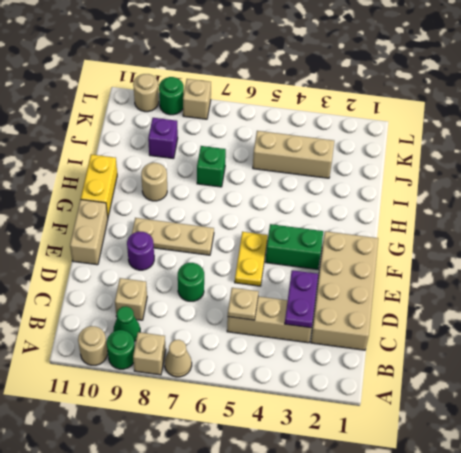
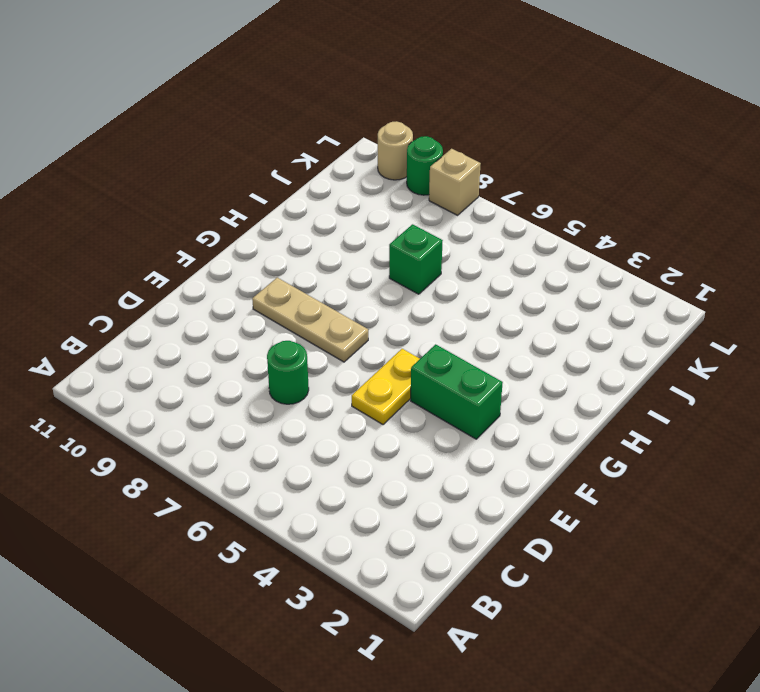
none -> tan 1x1 cone [165,340,192,377]
none -> tan 1x1 brick [133,332,166,375]
none -> green 1x1 round brick [107,330,135,369]

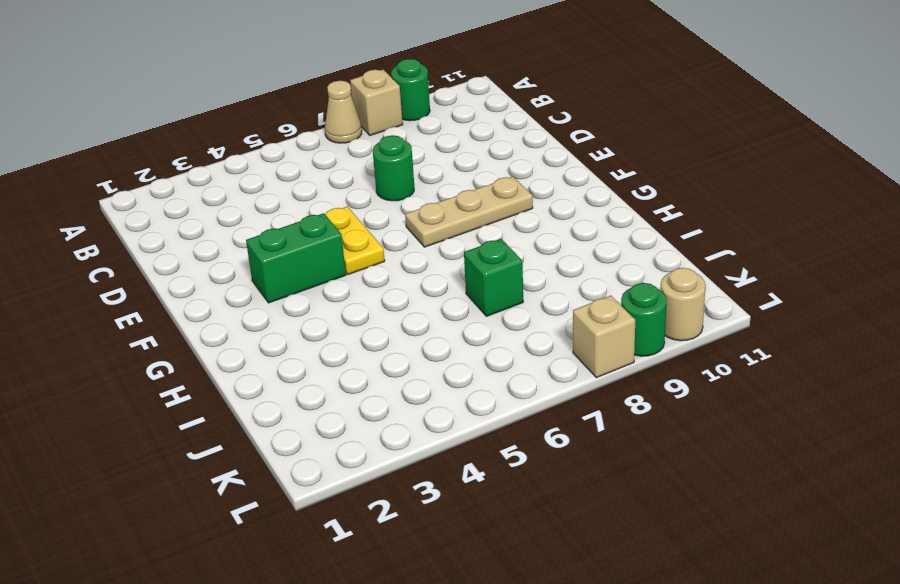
none -> tan 1x1 round brick [78,326,108,365]
none -> green 1x1 cone [113,306,140,341]
none -> tan 2x4 brick [311,231,378,350]

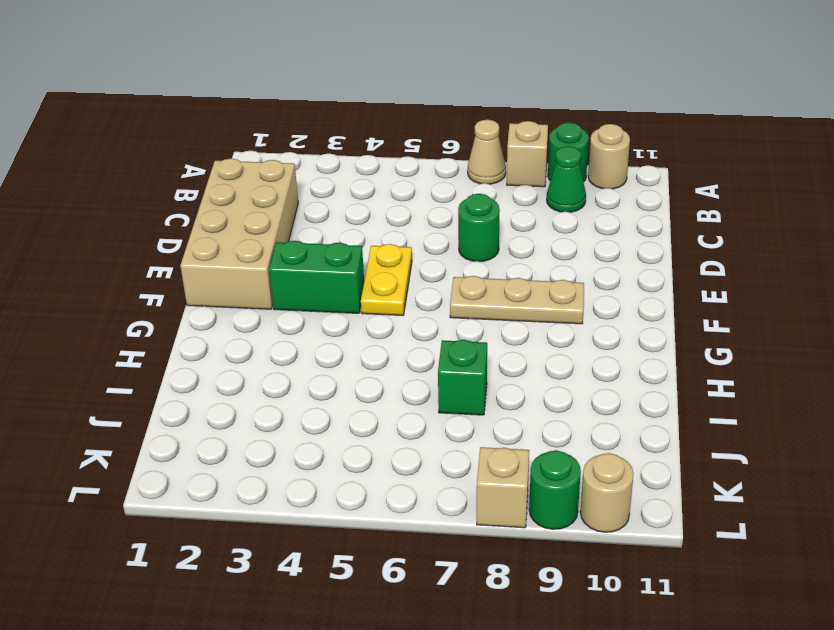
none -> tan 1x3 brick [227,296,312,343]
none -> tan 1x1 brick [115,278,147,320]
none -> purple 1x1 round brick [127,232,154,270]

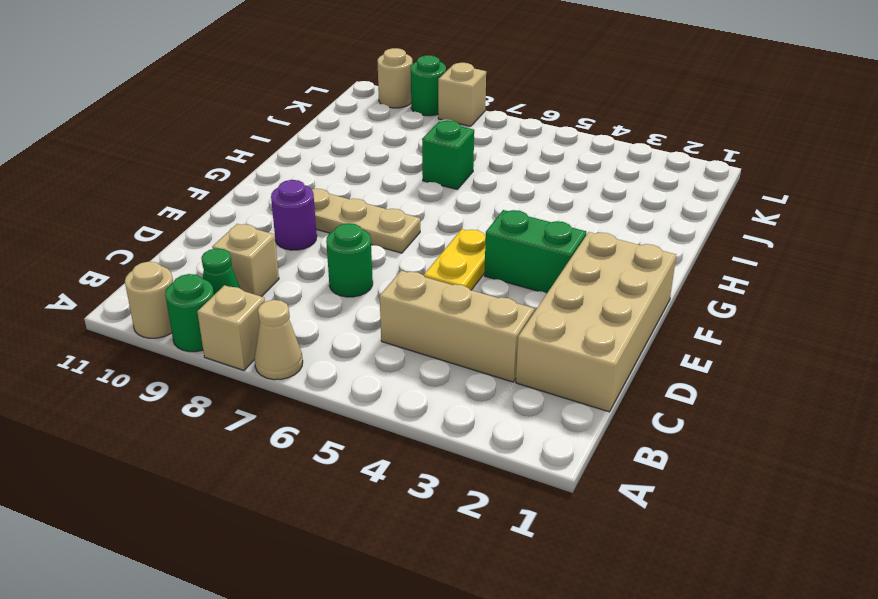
none -> tan 1x2 brick [70,200,108,265]
none -> yellow 1x2 brick [81,154,117,216]
none -> tan 1x1 round brick [141,163,167,201]

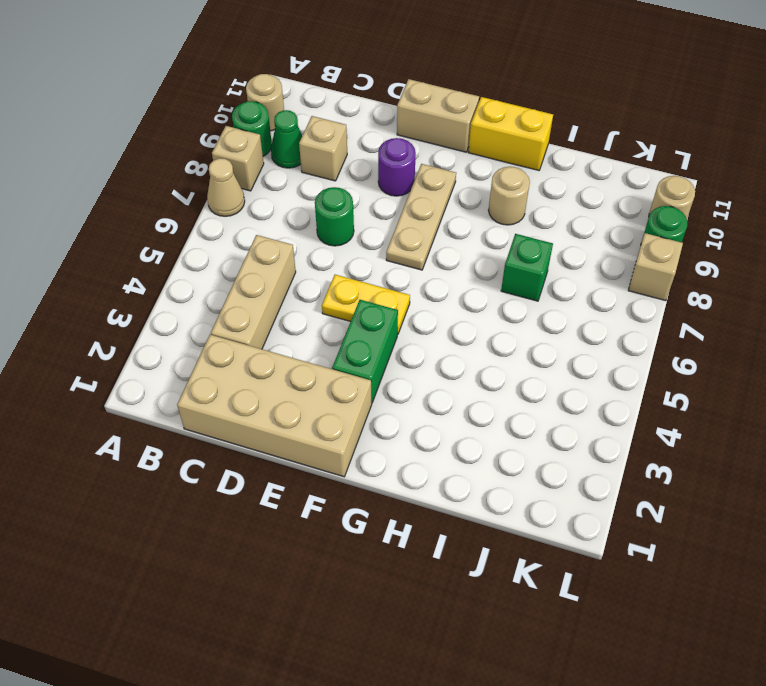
none -> tan 1x3 brick [253,131,334,178]
none -> purple 1x1 brick [148,118,178,159]
none -> purple 1x2 plate [285,270,318,328]

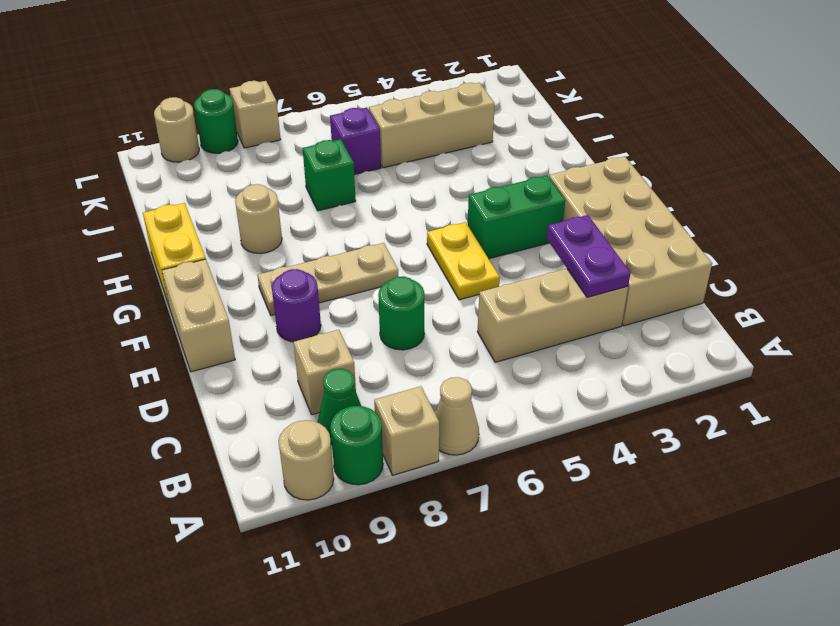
purple 1x1 brick [330,108,381,175] -> purple 1x1 brick moved to [148,118,178,159]
none -> tan 1x1 plate [228,288,259,320]

